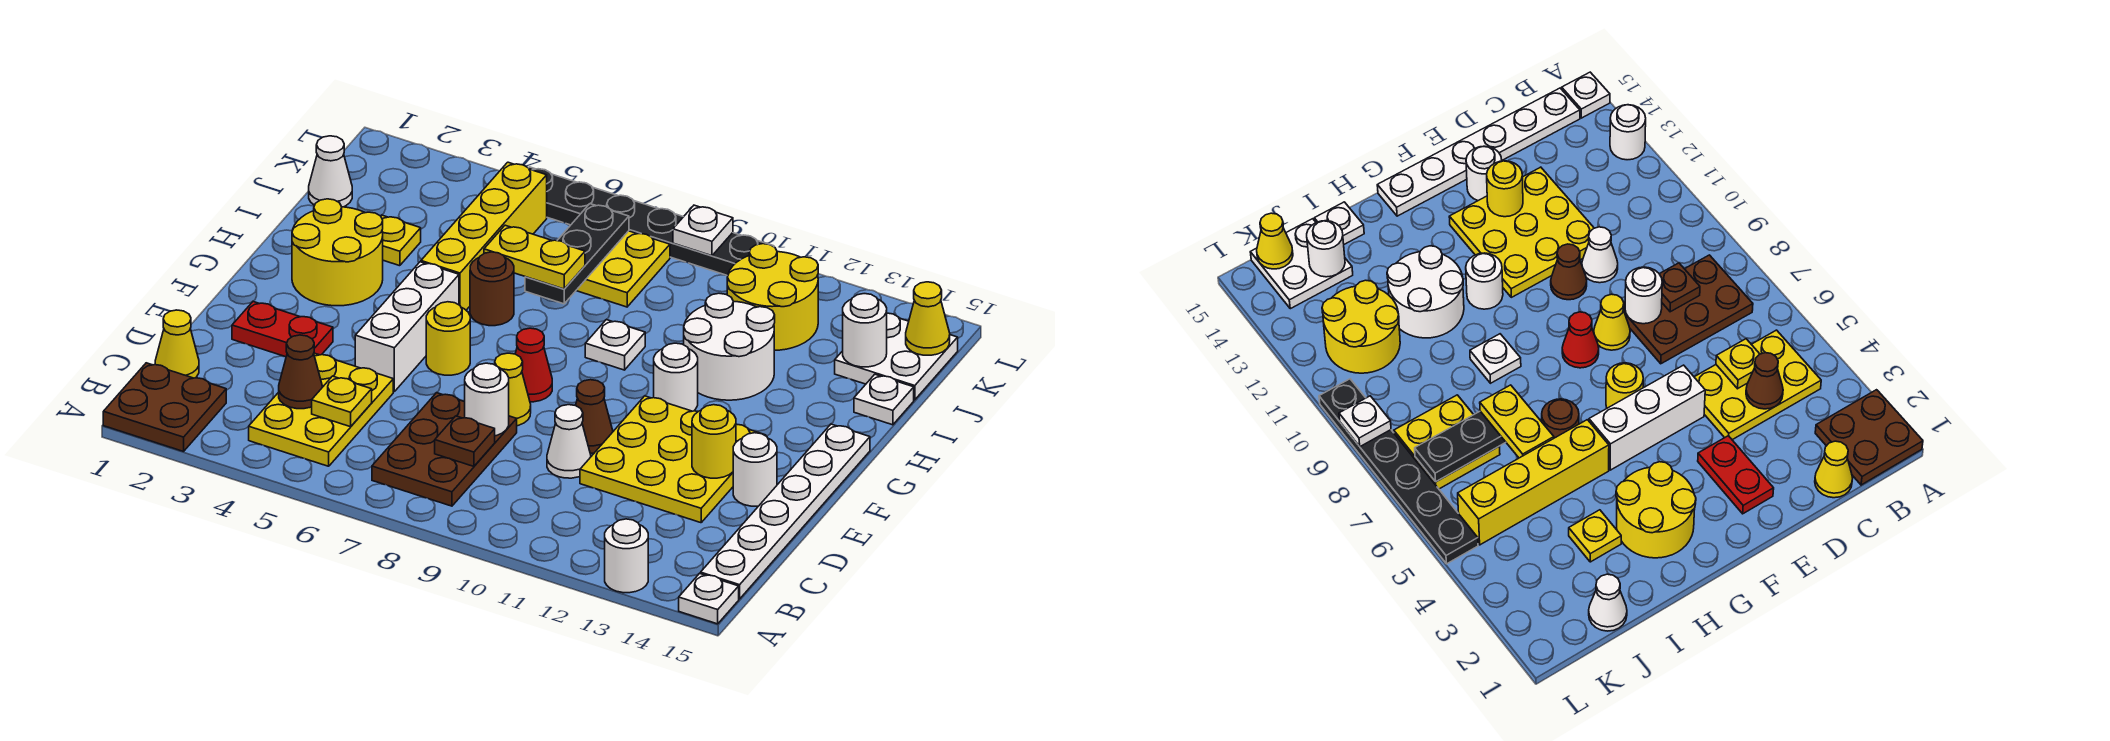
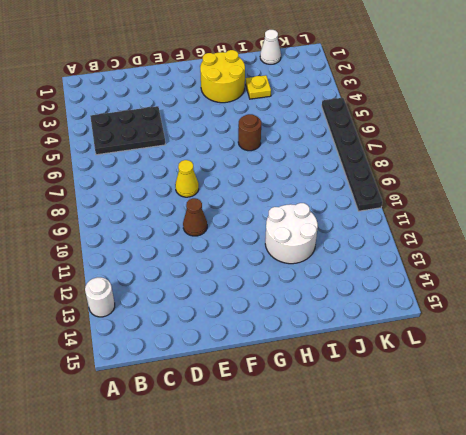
black 2x3 plate [90,106,165,155] -> yellow 2x3 plate [249,353,393,466]
none -> brown 2x2 plate [103,363,226,451]
none -> white 1x1 plate [679,573,739,624]
none -> brown 2x3 plate [372,393,517,506]
none -> white 1x6 plate [701,424,870,599]

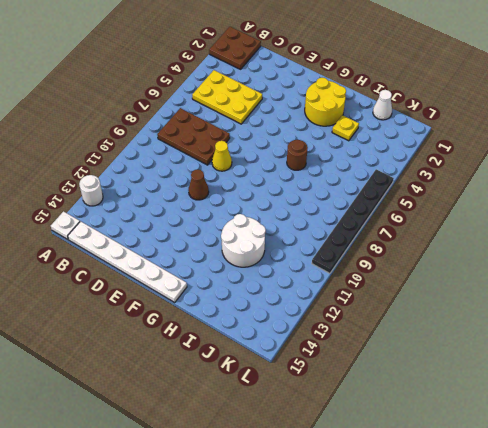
none -> yellow 1x1 cone [155,310,199,378]
none -> white 1x1 cone [547,405,591,478]
none -> yellow 3x3 plate [580,396,766,523]
none -> red 1x2 plate [232,302,333,357]

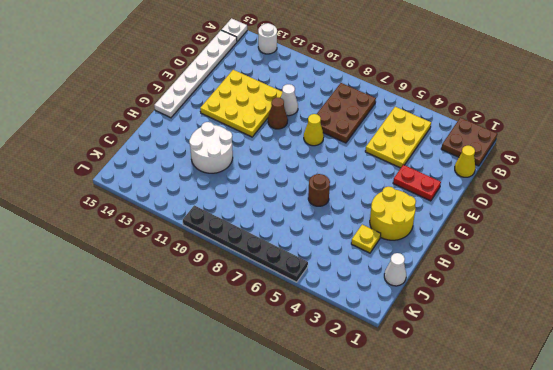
none -> white 1x3 brick [355,262,459,392]
none -> white 1x1 round brick [733,433,777,506]
none -> yellow 1x1 round brick [426,302,470,375]
none -> red 1x1 cone [515,328,552,402]

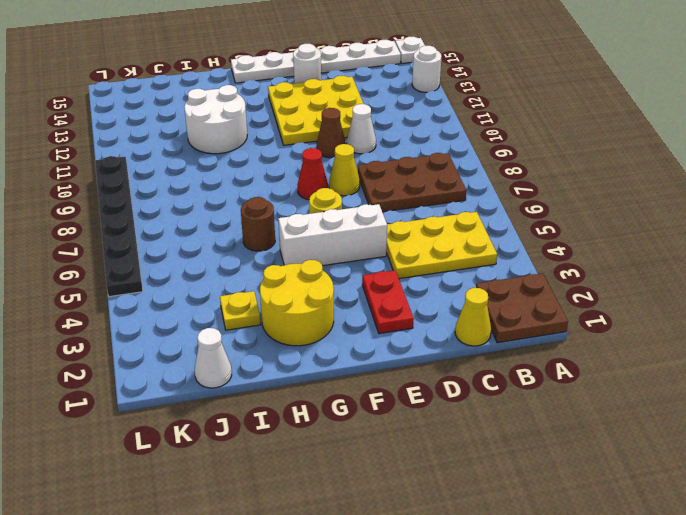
none -> white 1x1 round brick [654,343,698,411]
none -> yellow 1x4 brick [421,162,547,310]
none -> white 1x1 plate [585,320,645,370]
none -> white 1x1 plate [854,374,914,425]

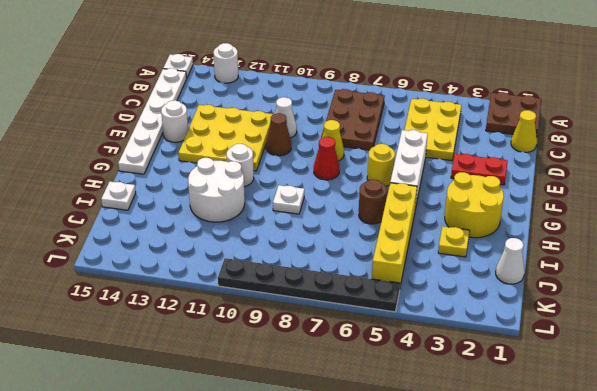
none -> yellow 2x2 plate [576,231,670,307]
none -> yellow 2x2 round brick [727,244,818,350]
none -> white 2x2 plate [835,313,958,400]
none -> brown 1x1 cone [279,335,322,409]

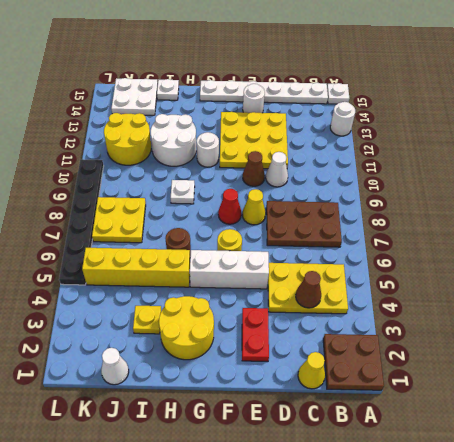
none -> yellow 1x1 plate [312,376,372,427]
none -> brown 1x1 plate [435,416,495,466]
none -> white 1x1 round brick [465,363,509,436]
none -> yellow 1x1 round brick [692,405,736,478]

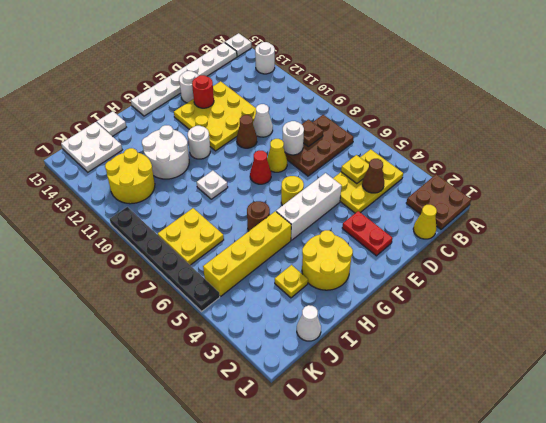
red 1x1 round brick [192,75,214,108] -> yellow 1x1 round brick [692,405,736,478]
none -> black 1x3 plate [525,204,629,304]
none -> white 1x1 round brick [843,294,887,367]
none -> yellow 1x1 cone [906,282,950,355]
none -> white 1x1 plate [673,205,733,256]

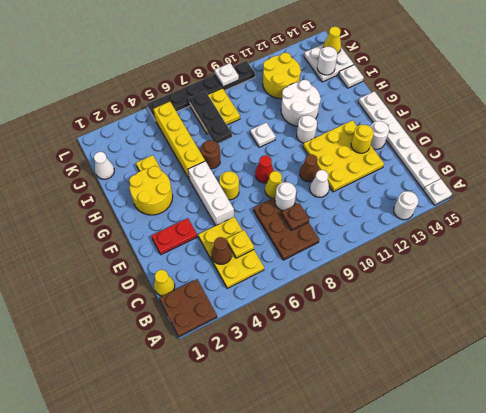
none -> yellow 1x2 plate [484,225,585,289]

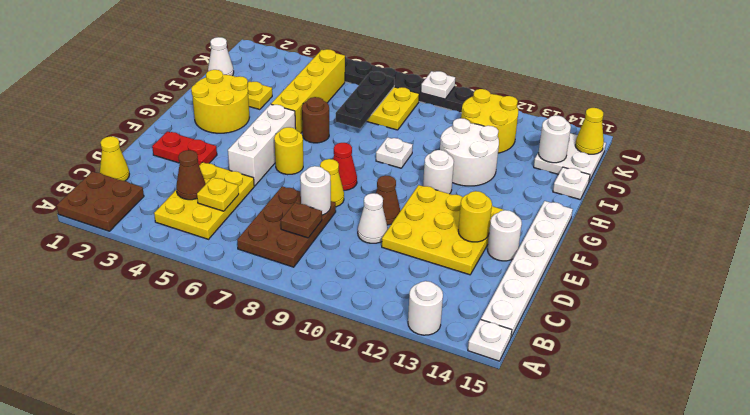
none -> yellow 1x2 plate [484,225,585,289]

